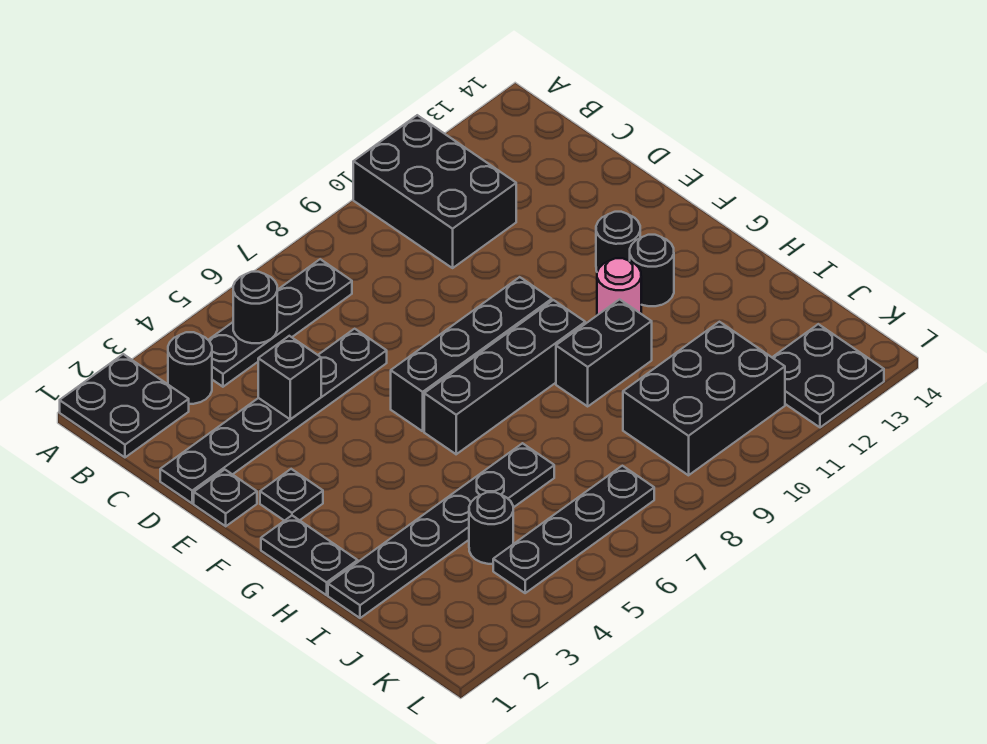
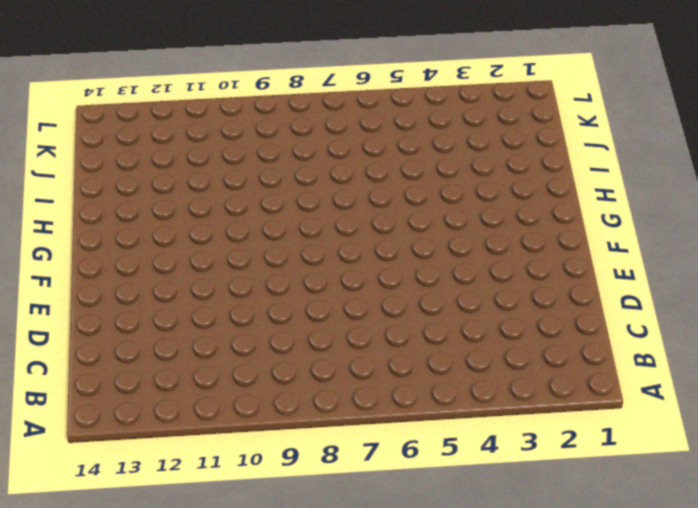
none -> black 2x2 plate [60,354,189,457]
none -> black 2x3 brick [353,115,516,268]
none -> black 1x1 round brick [168,332,212,404]

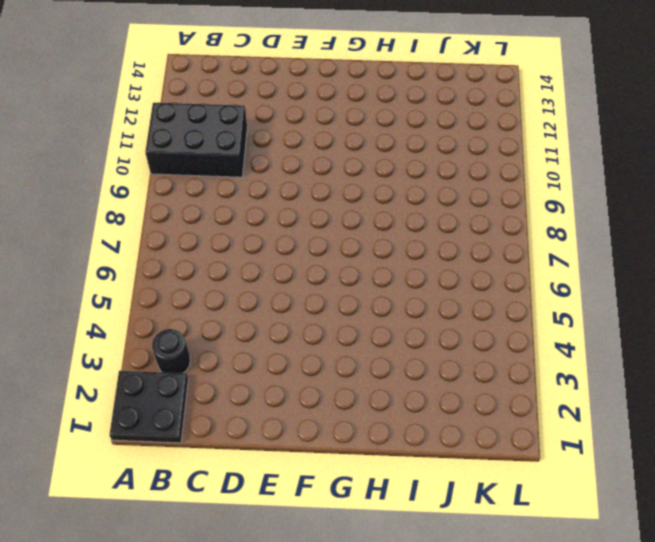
none -> black 1x4 plate [209,259,352,387]
none -> black 1x6 plate [160,329,387,503]
none -> black 1x1 plate [194,470,257,526]

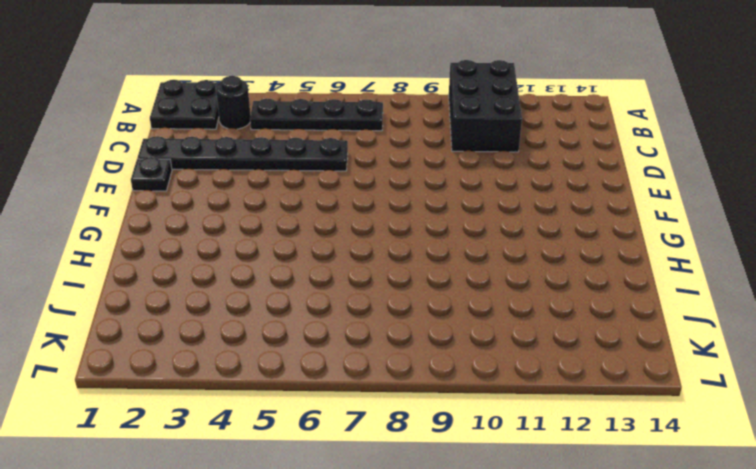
none -> black 1x1 plate [260,469,323,521]
none -> black 1x4 brick [391,277,552,431]
none -> black 1x1 round brick [596,212,640,272]

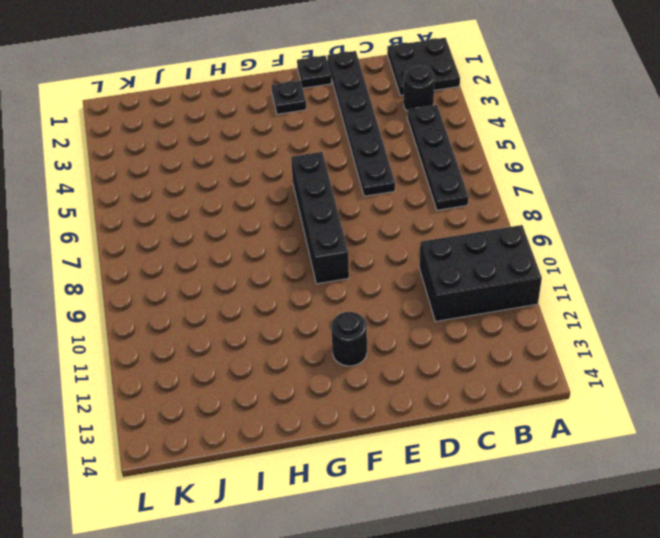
none -> black 1x2 plate [261,516,358,595]
none -> black 1x4 brick [424,300,585,454]
none -> pink 1x1 round brick [597,258,641,315]

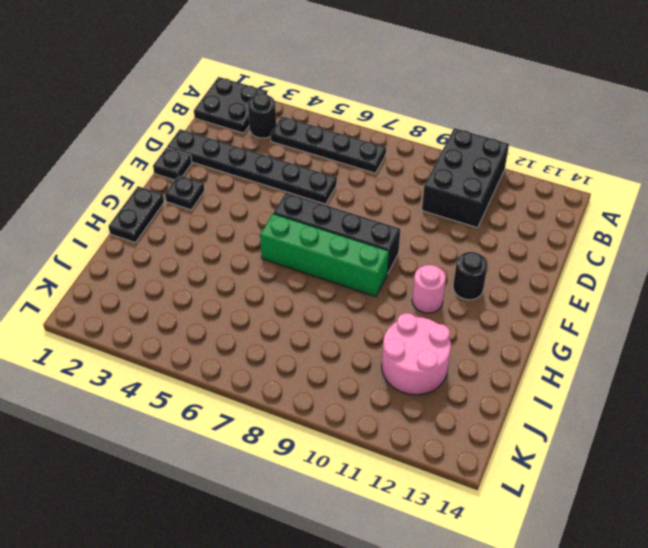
green 1x4 brick [260,214,389,297] -> black 1x4 brick [424,300,585,454]
pink 2x2 round brick [382,313,451,395] -> black 2x3 brick [623,322,785,475]
none -> black 1x1 round brick [630,235,674,306]
none -> black 1x2 brick [556,299,652,406]
none -> black 1x6 plate [328,443,554,618]

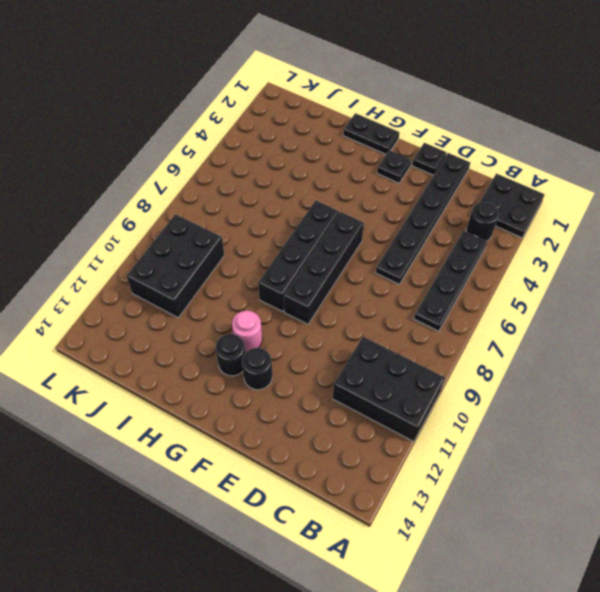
none -> black 1x2 brick [556,299,652,406]
none -> black 1x6 plate [328,443,554,618]
none -> black 1x1 round brick [469,492,513,564]

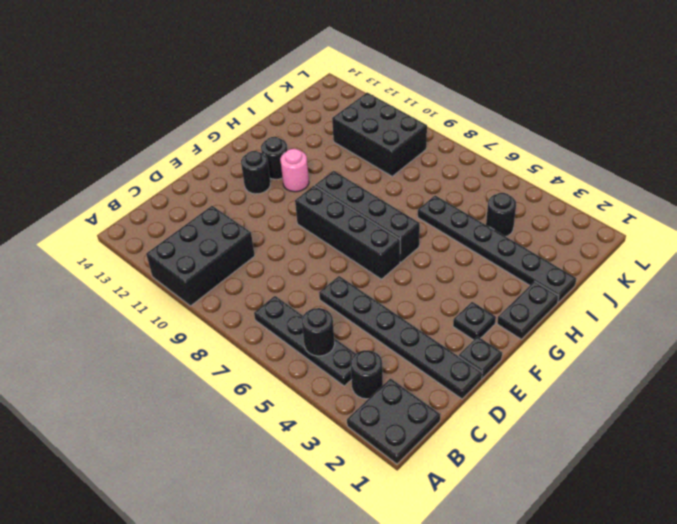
none -> black 1x2 brick [556,299,652,406]
none -> black 1x4 plate [493,466,654,593]
none -> black 2x2 plate [772,324,884,427]

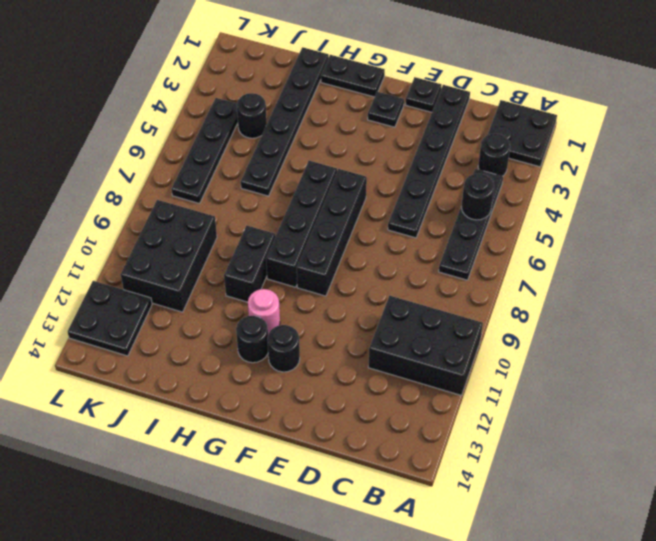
none -> black 1x1 brick [258,336,321,419]

